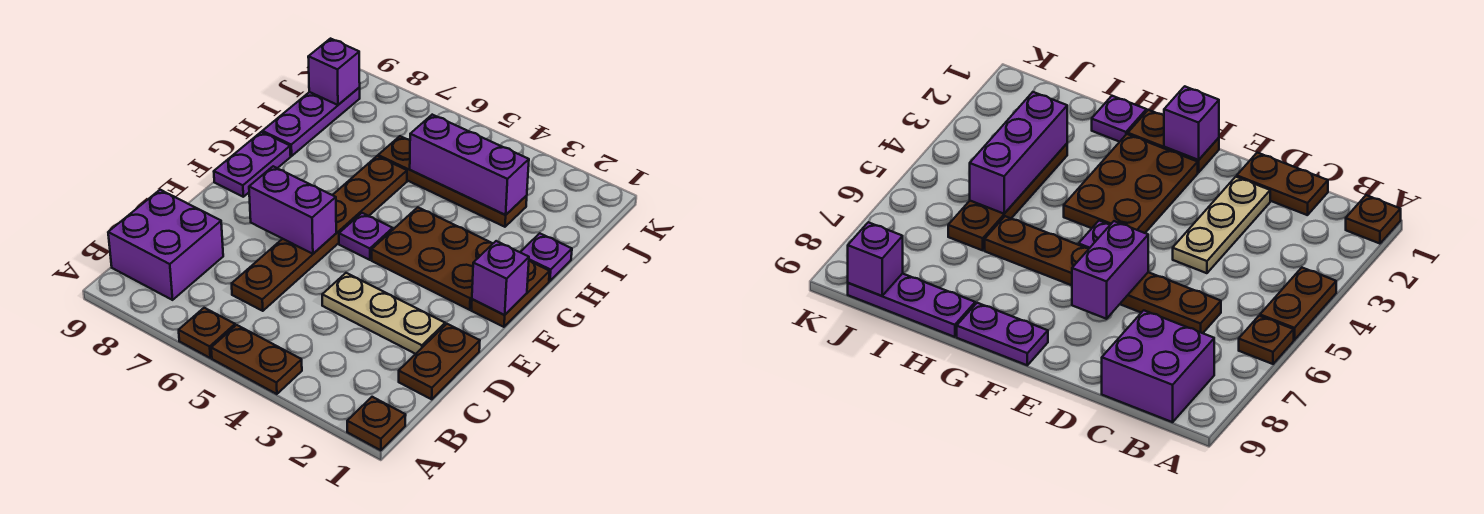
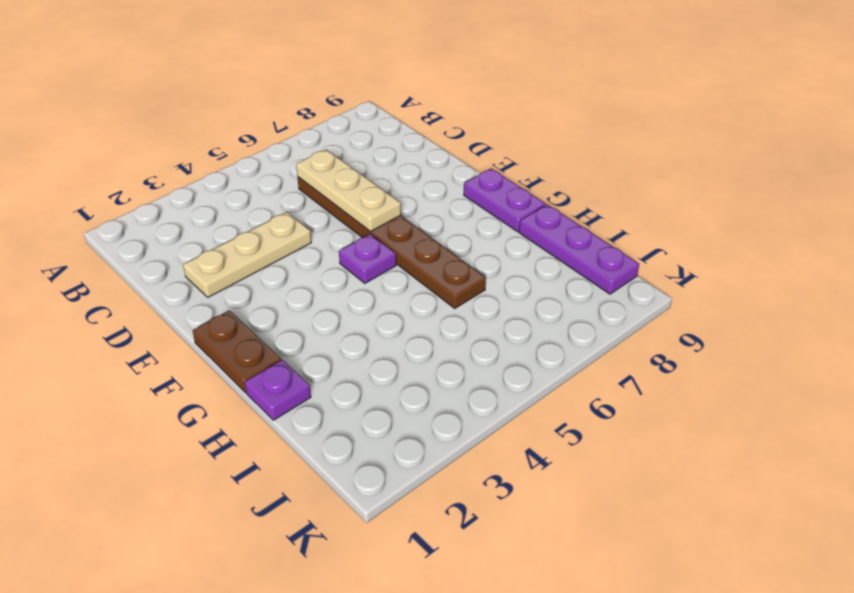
tan 1x3 plate [296,149,401,232] -> purple 1x2 brick [249,166,336,254]
none -> brown 1x1 plate [347,397,406,450]
none -> brown 1x2 plate [211,325,302,394]
none -> brown 1x1 plate [179,308,235,358]

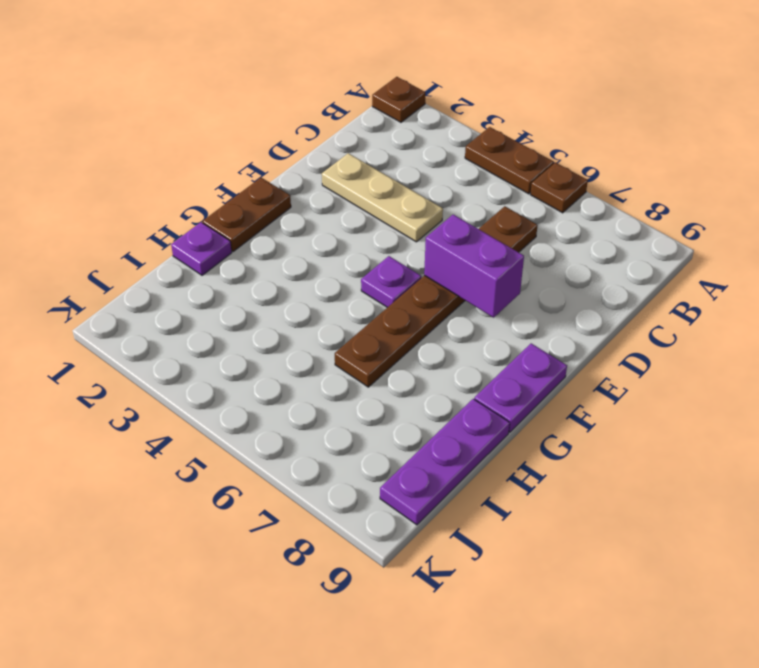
none -> purple 2x2 brick [108,190,223,300]
none -> brown 1x2 plate [399,324,480,399]
none -> brown 2x3 plate [372,207,493,310]

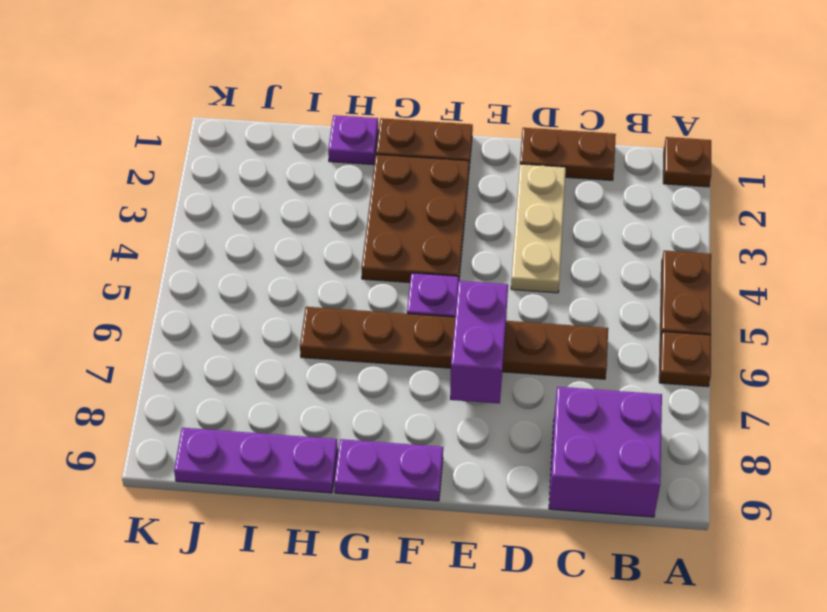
none -> brown 1x4 plate [378,136,527,227]
none -> purple 1x1 brick [472,241,529,315]
none -> purple 1x3 brick [410,115,529,215]

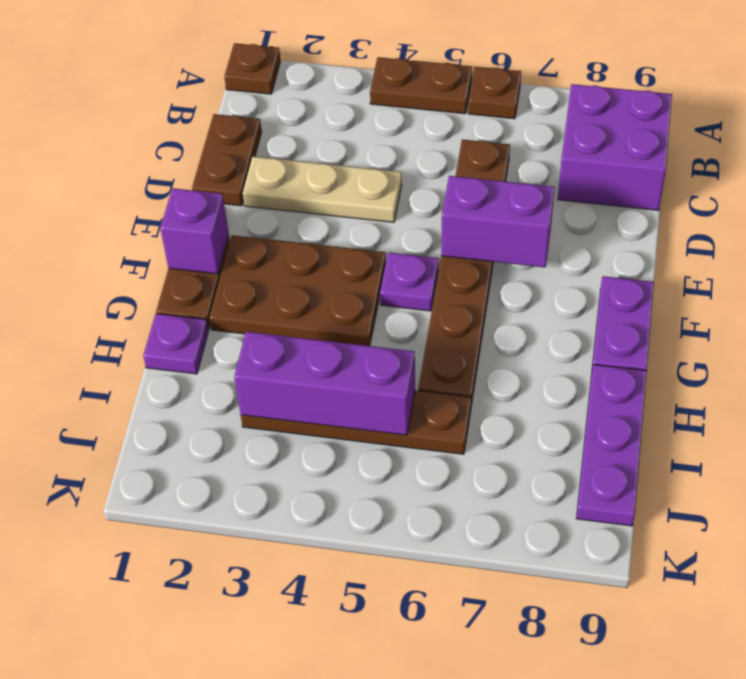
none -> purple 1x1 brick [308,39,360,105]

